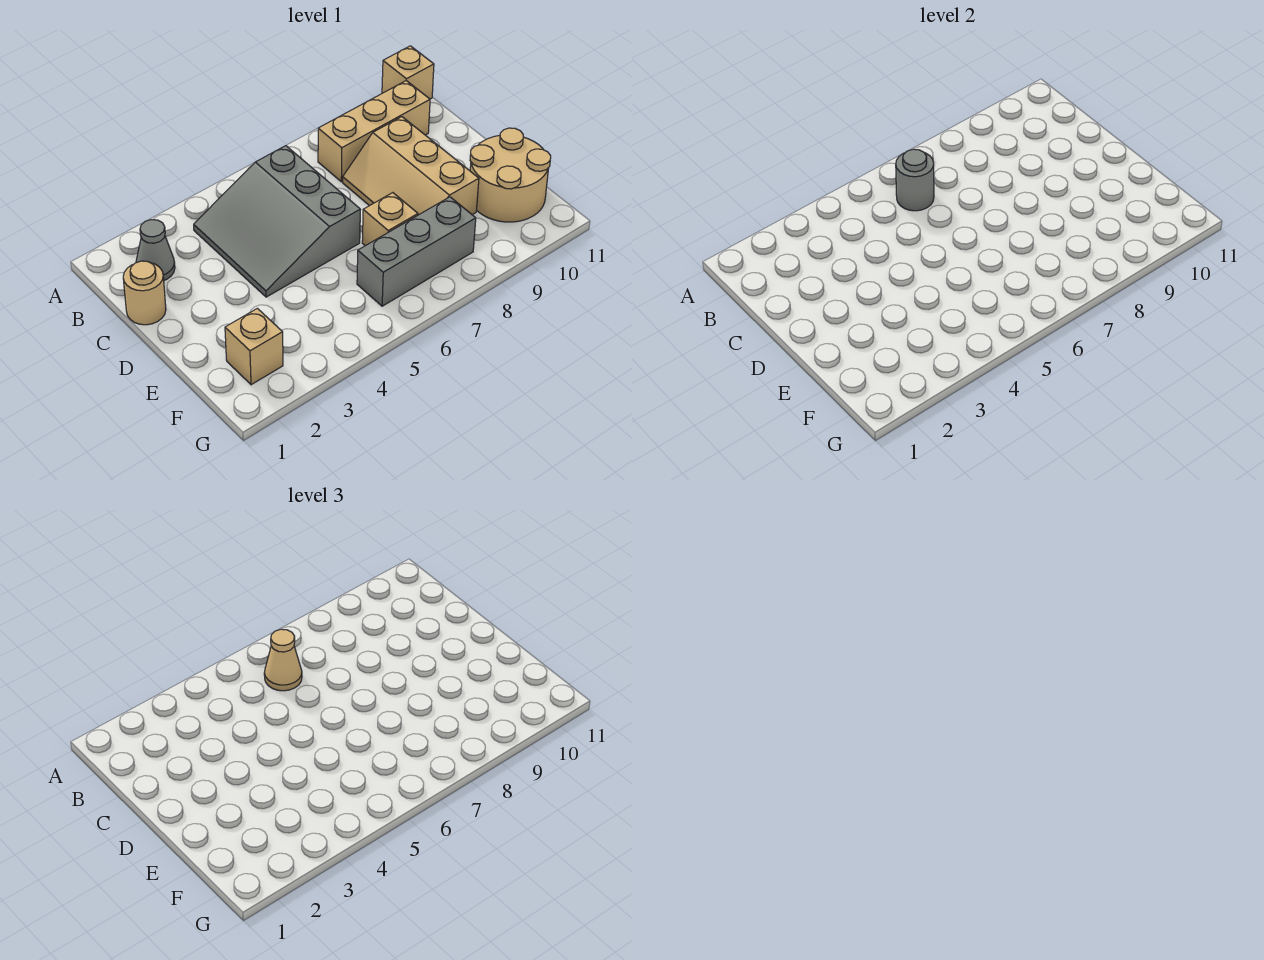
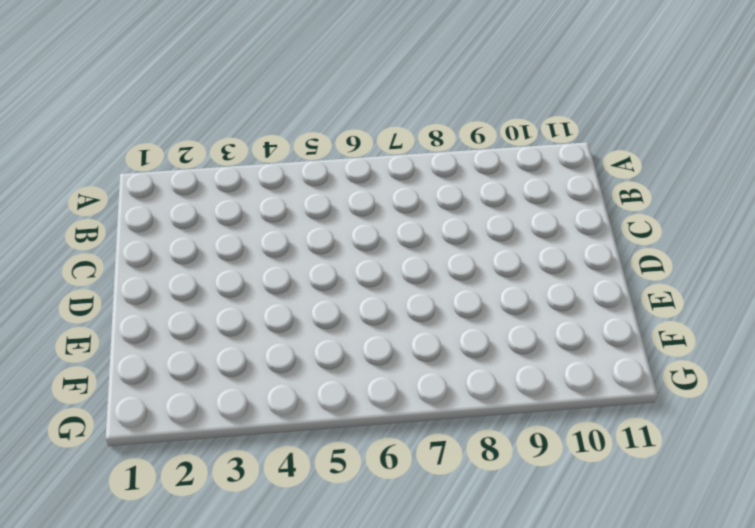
none -> tan 1x1 brick [382,46,434,99]
none -> grey 1x1 cone [136,220,175,280]
none -> grey 3x3 slope [194,146,360,297]

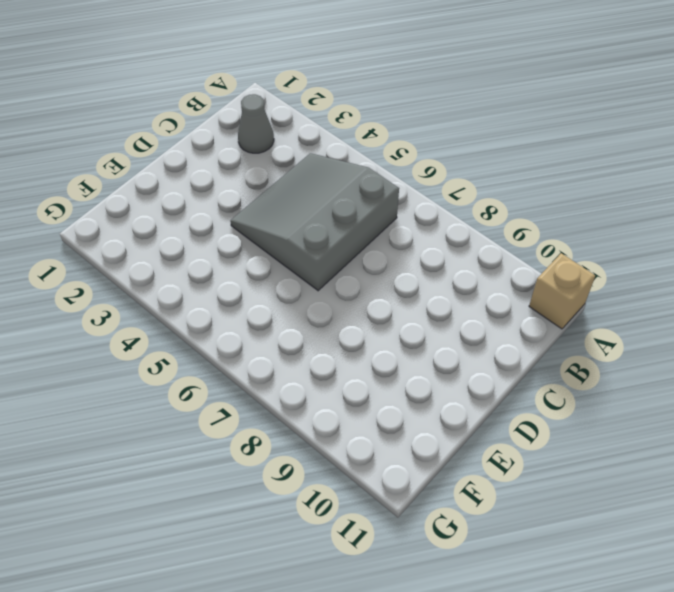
none -> tan 1x3 brick [318,81,430,182]
none -> tan 1x1 round brick [123,261,166,325]
none -> tan 2x3 slope [343,117,479,215]

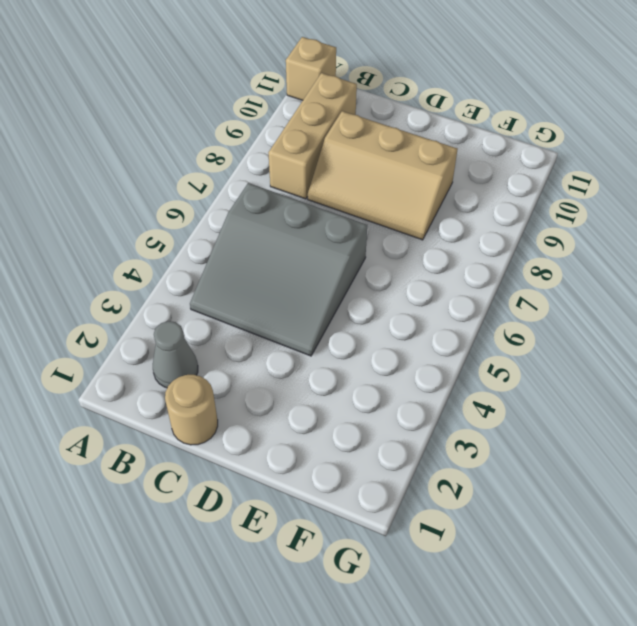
none -> tan 1x1 brick [362,193,418,246]
none -> tan 2x2 round brick [470,128,551,222]
none -> tan 1x1 brick [225,308,283,385]

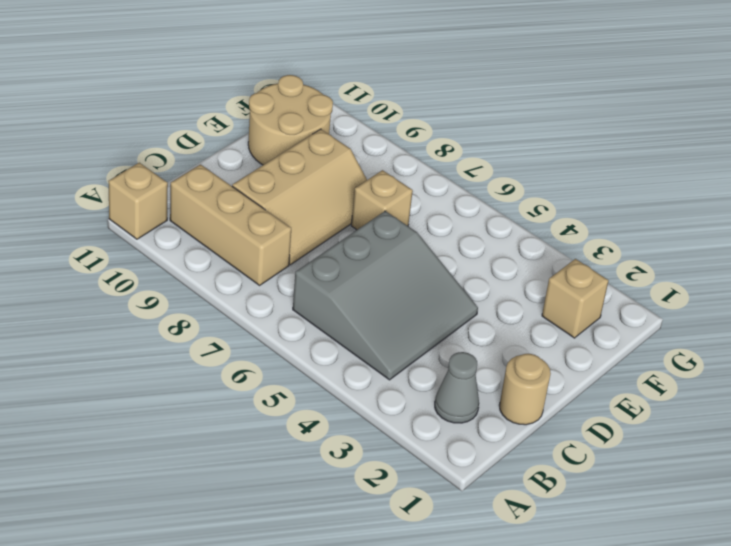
none -> grey 1x3 brick [357,197,476,306]
none -> grey 1x1 round brick [896,149,934,211]
none -> tan 1x1 cone [264,629,302,691]

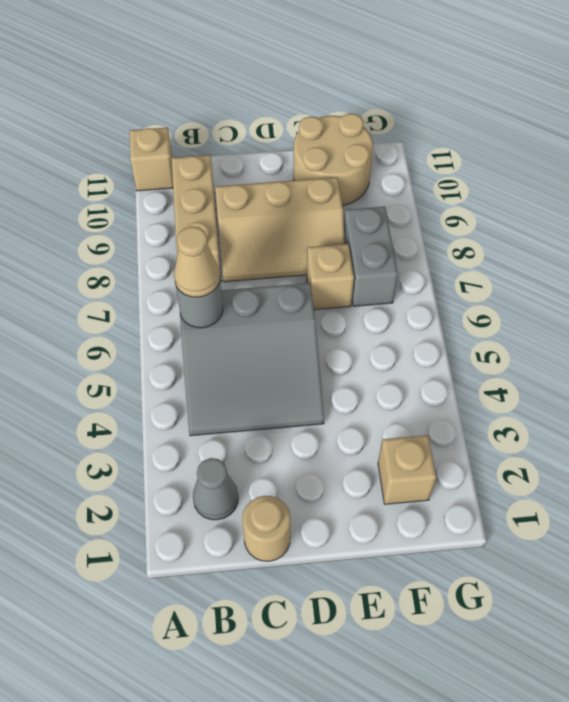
grey 1x2 brick [344,207,398,306] -> grey 1x3 brick [357,197,476,306]

